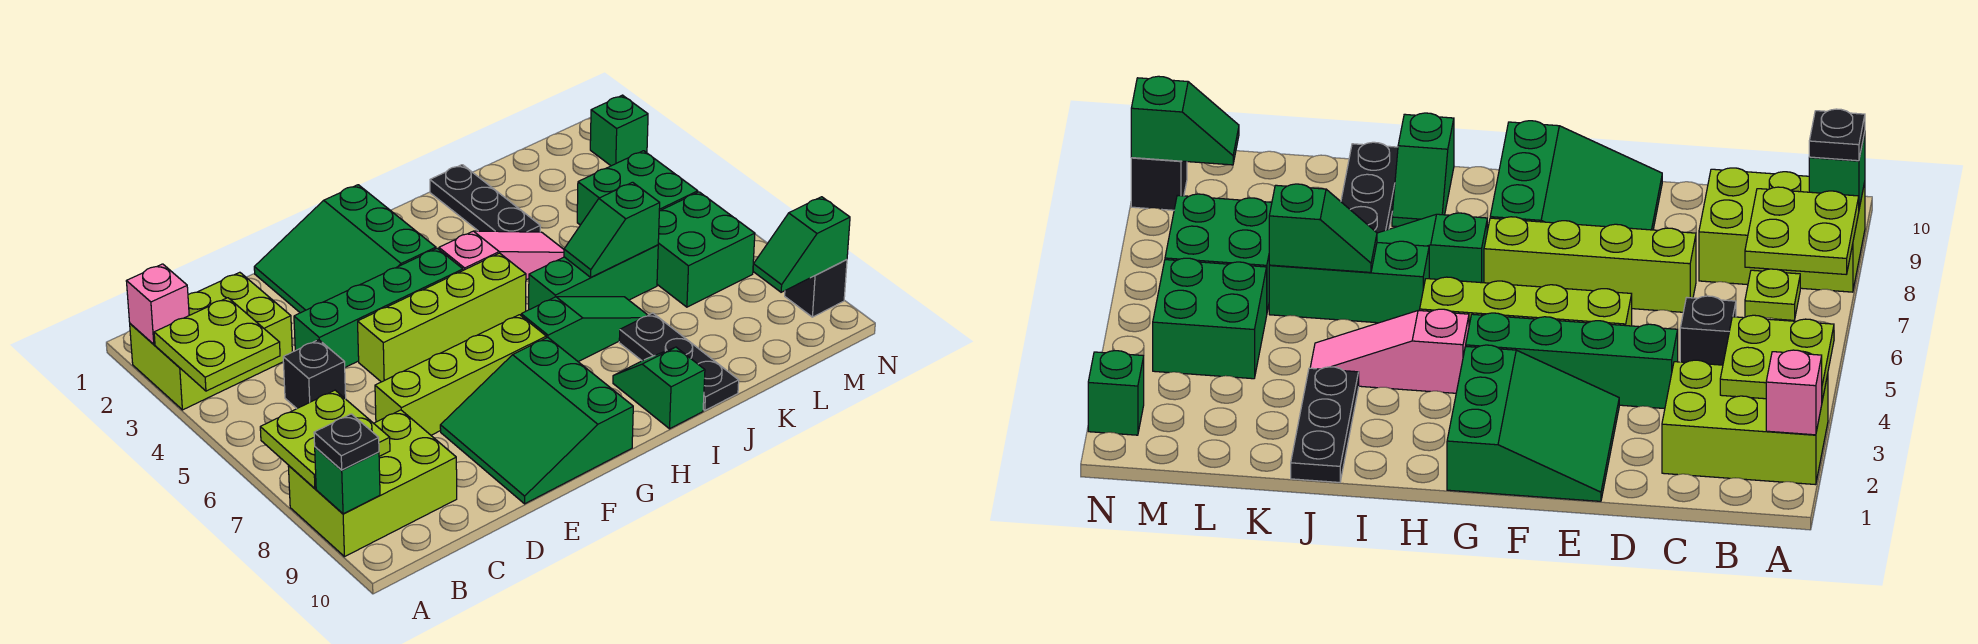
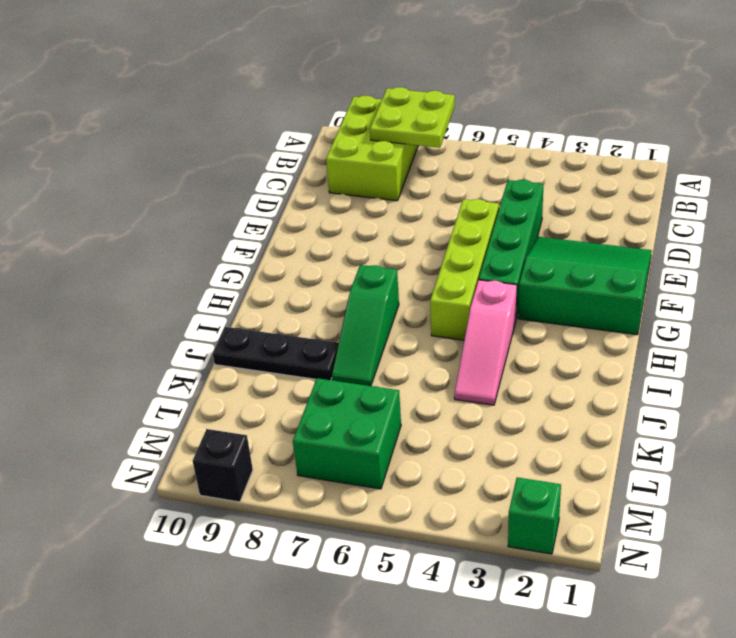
none -> lime 2x3 brick [130,272,292,410]
none -> lime 1x1 plate [1745,269,1800,320]
none -> black 1x1 brick [283,340,346,408]

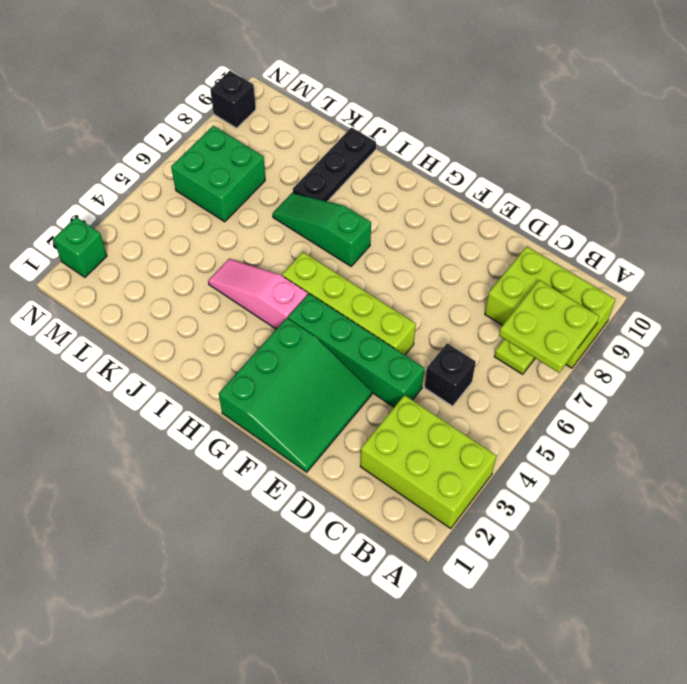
none -> lime 1x4 brick [375,315,546,435]
none -> green 3x3 slope [440,337,633,504]
none -> green 1x3 brick [529,245,658,310]

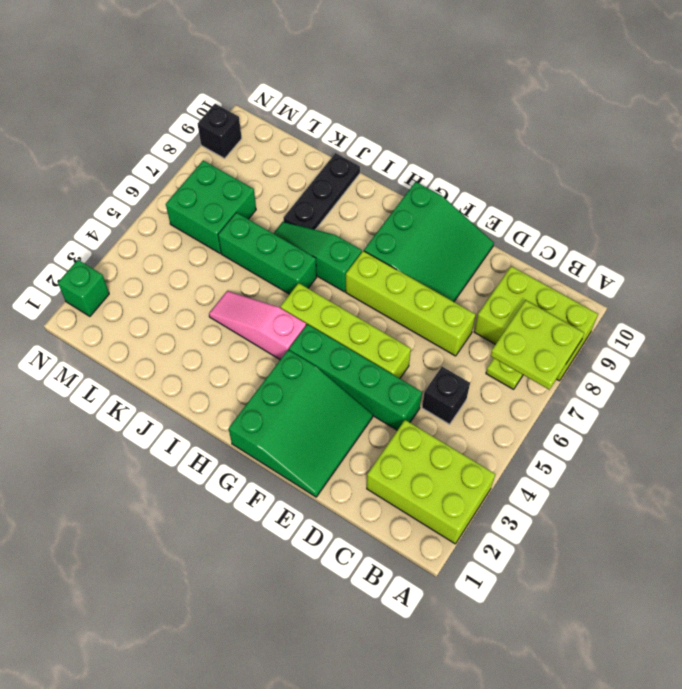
none -> green 1x2 slope [613,347,705,429]
none -> black 1x3 plate [430,165,540,232]
none -> green 2x2 brick [577,151,698,225]

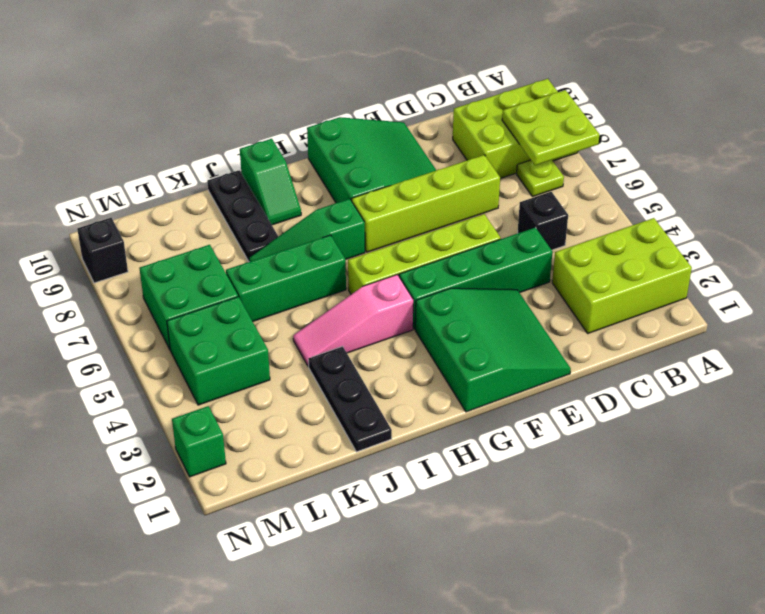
none -> pink 1x1 brick [126,264,189,344]
none -> lime 2x2 plate [154,298,280,391]
none -> green 1x1 brick [315,447,380,514]

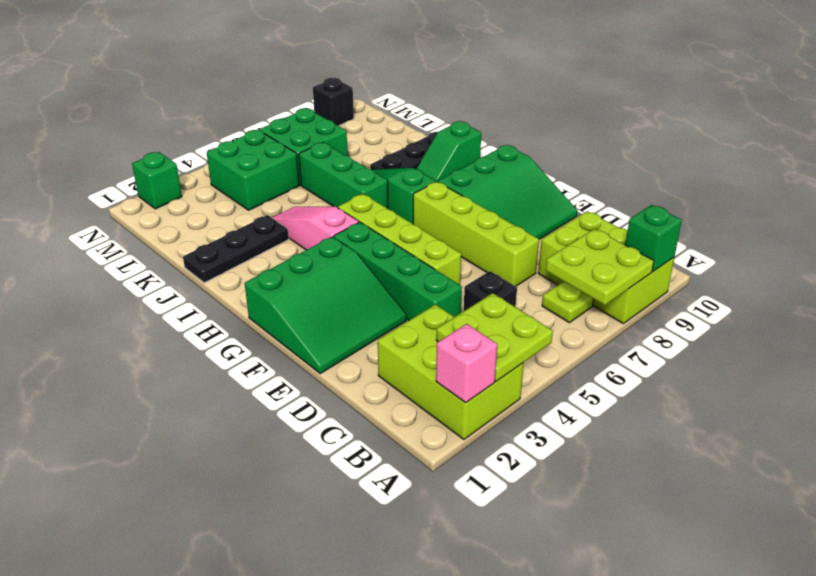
none -> green 1x2 slope [564,182,660,277]
none -> green 1x2 slope [753,197,850,292]
none -> black 1x1 plate [314,414,379,470]

